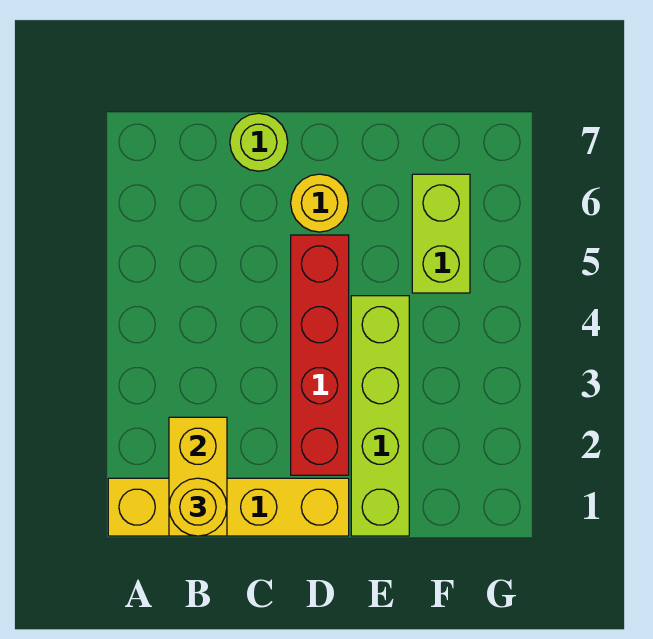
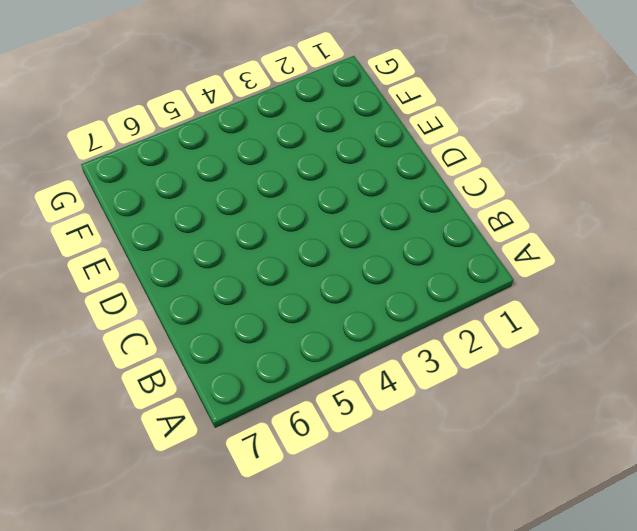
none -> yellow 1x4 brick [108,478,349,536]
none -> lime 1x1 round brick [230,113,288,171]

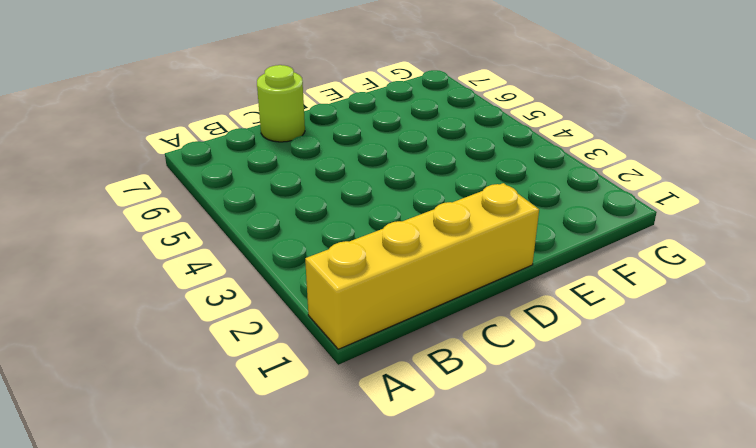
none -> red 1x4 brick [291,235,349,475]
none -> yellow 1x1 round brick [291,174,348,232]

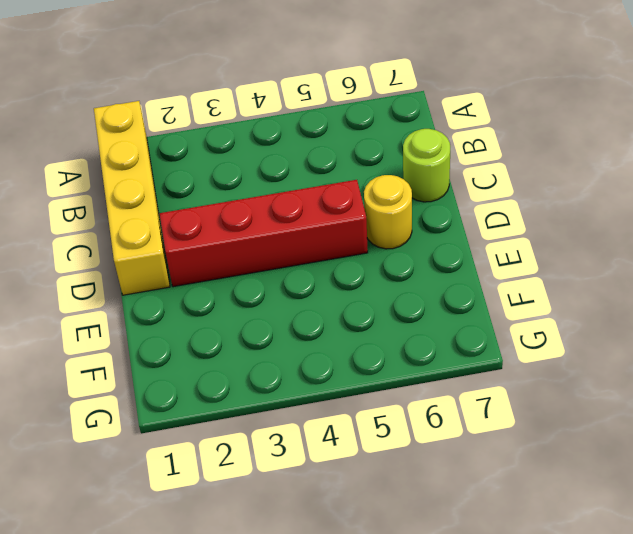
none -> lime 1x4 brick [351,296,409,536]
none -> lime 1x2 brick [412,174,470,293]

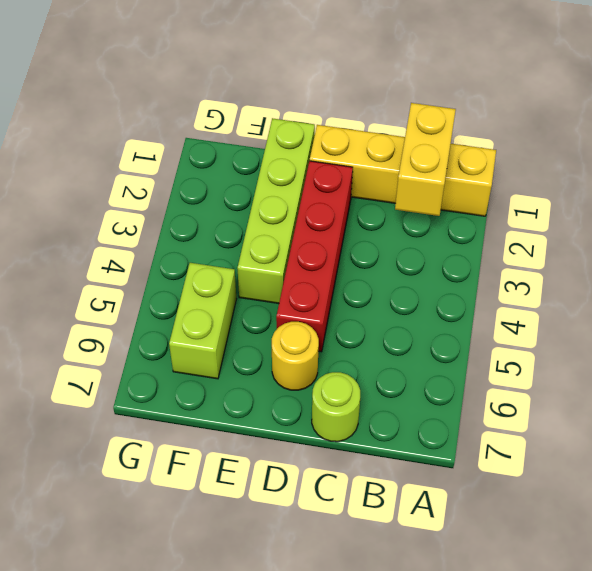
none -> yellow 1x1 round brick [169,478,227,536]

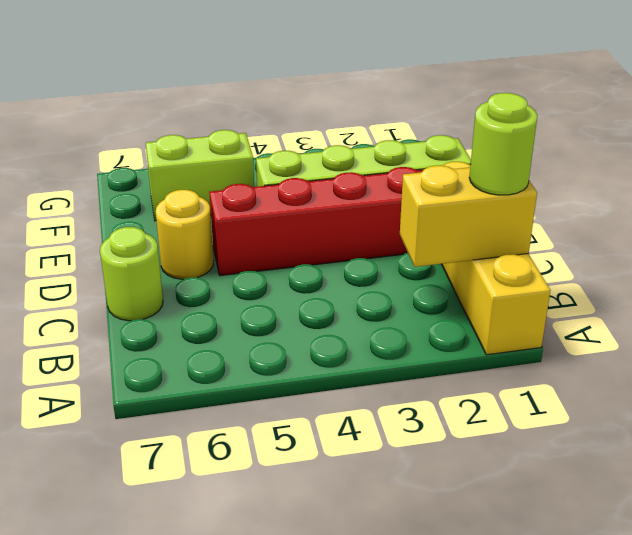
lime 1x1 round brick [469,93,537,195] -> yellow 1x1 round brick [169,478,227,536]

